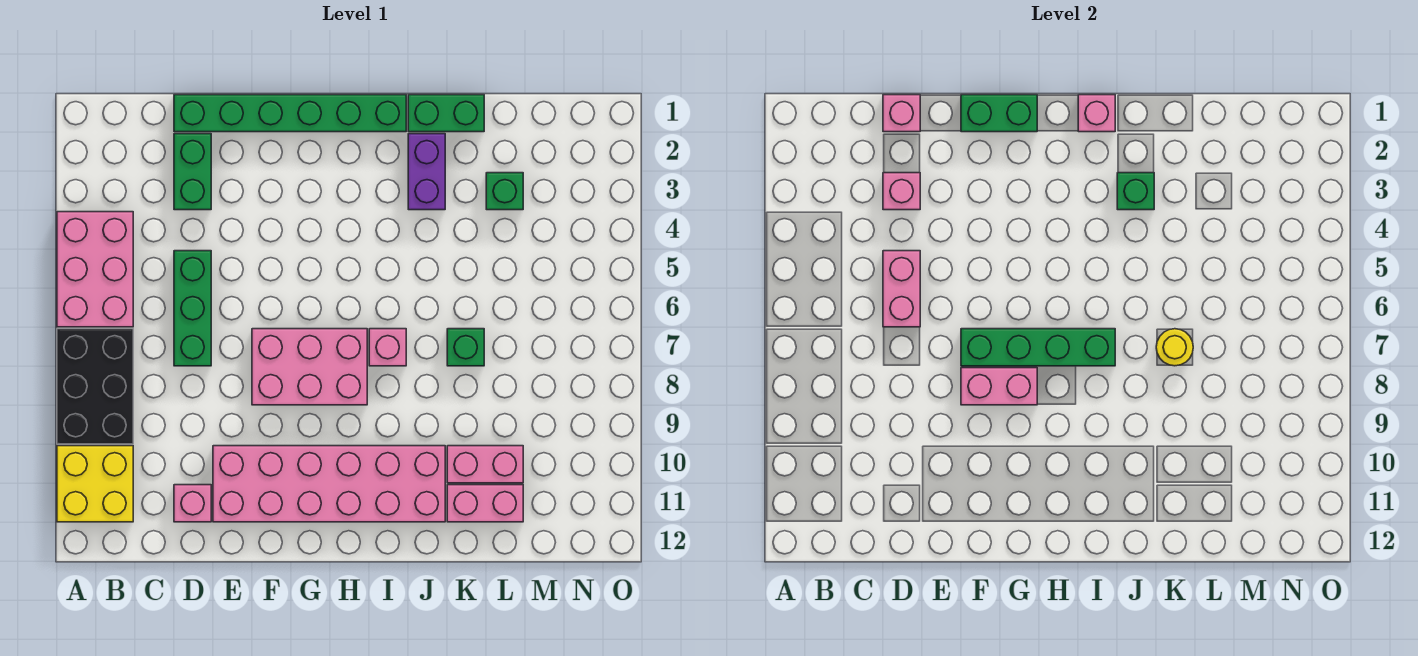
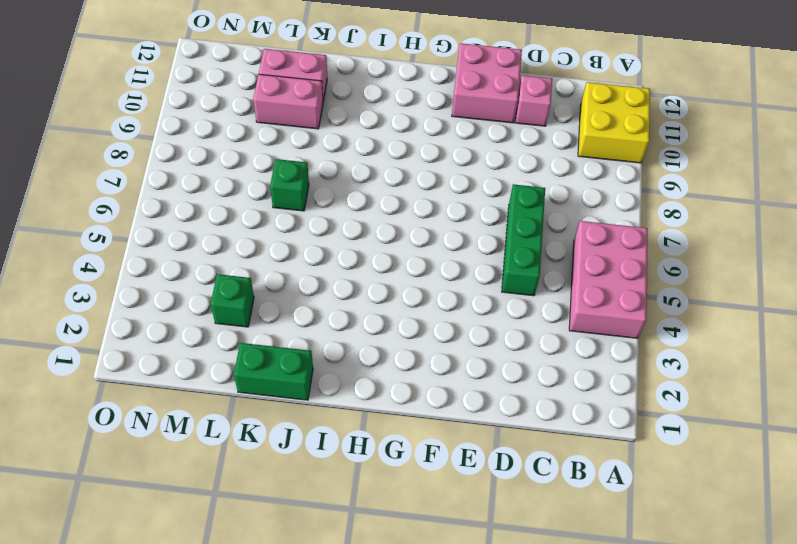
pink 2x2 brick [452,43,522,123] -> pink 2x6 brick [213,446,445,522]
none -> black 2x3 brick [57,329,133,444]
none -> green 1x6 brick [174,95,406,132]
none -> green 1x2 brick [174,134,211,210]

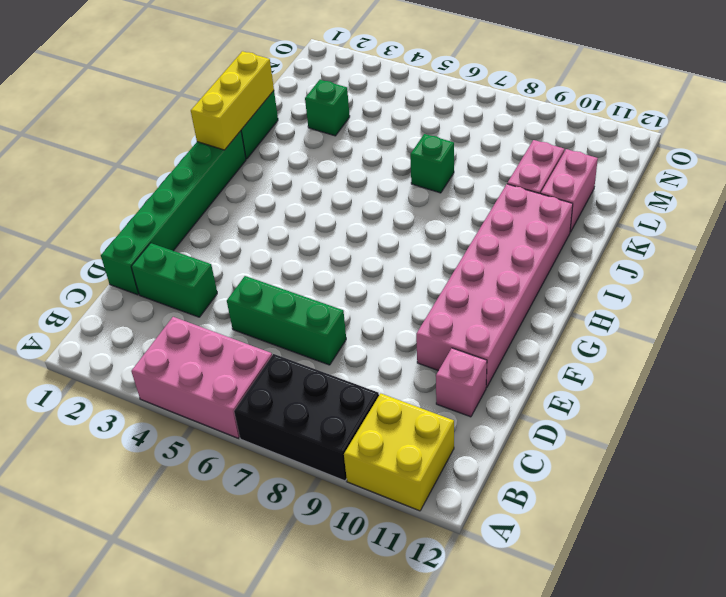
yellow 1x3 brick [191,51,274,150] -> pink 1x1 brick [1078,95,1115,132]
none -> pink 2x3 brick [252,329,367,405]
none -> pink 1x1 brick [369,329,406,366]
none -> purple 1x2 brick [408,134,445,210]

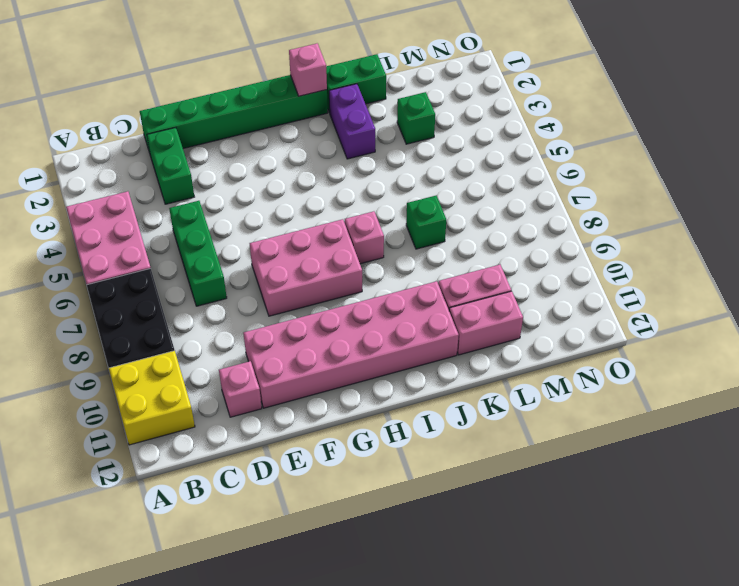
none -> pink 1x1 brick [883,95,920,132]
none -> pink 1x1 brick [883,173,920,210]
none -> pink 1x2 brick [883,251,920,327]

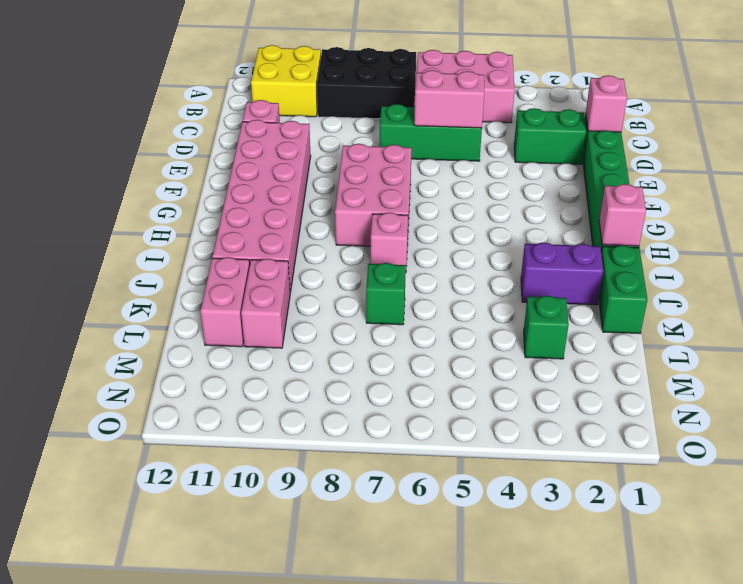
none -> pink 1x1 brick [883,173,920,210]
none -> green 1x2 brick [961,95,1037,132]
none -> green 1x4 brick [961,329,1115,366]

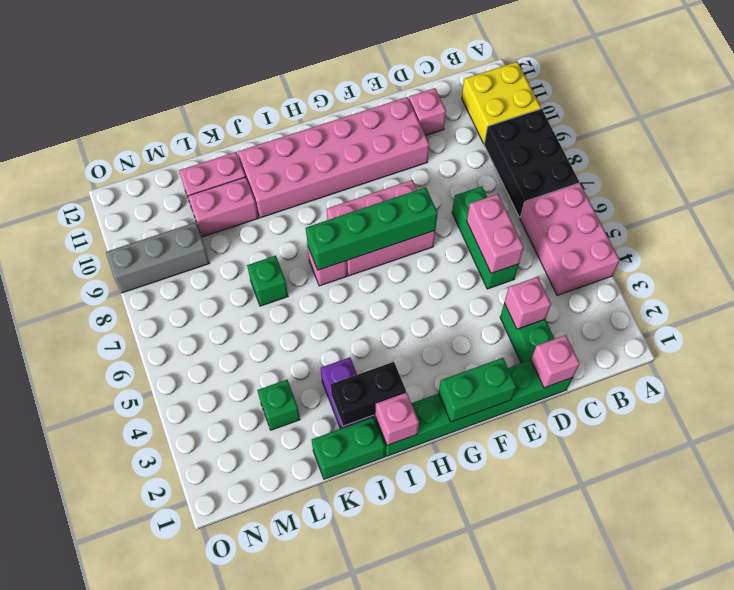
black 1x2 brick [331,362,406,426] -> none
grey 1x3 brick [106,222,209,293] -> none
none -> pink 1x2 brick [961,368,1037,405]
none -> green 1x1 brick [1117,173,1154,210]
none -> yellow 1x1 round brick [1156,329,1193,366]

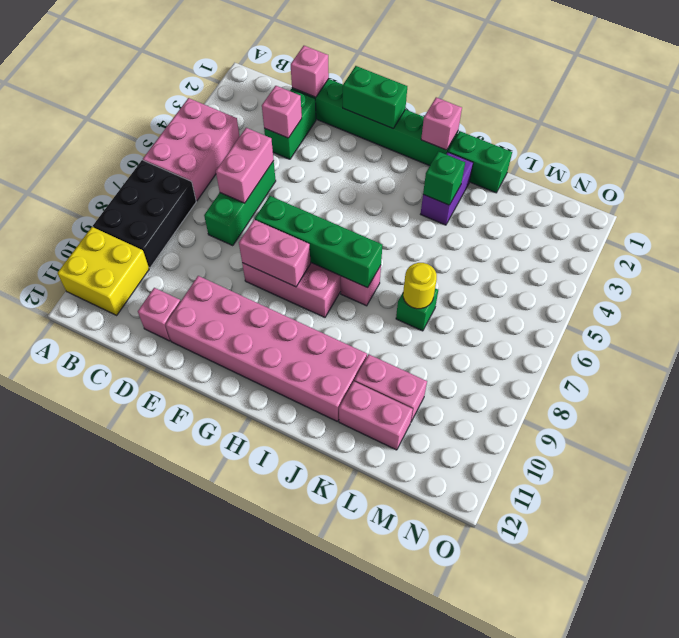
none -> green 1x1 brick [486,173,523,210]

